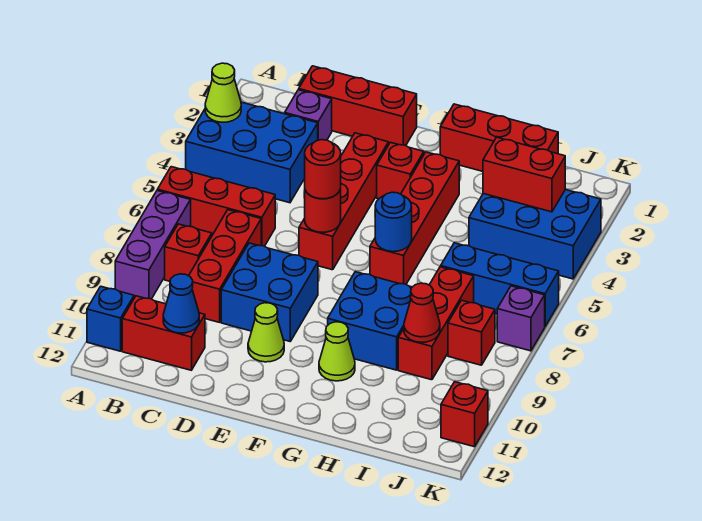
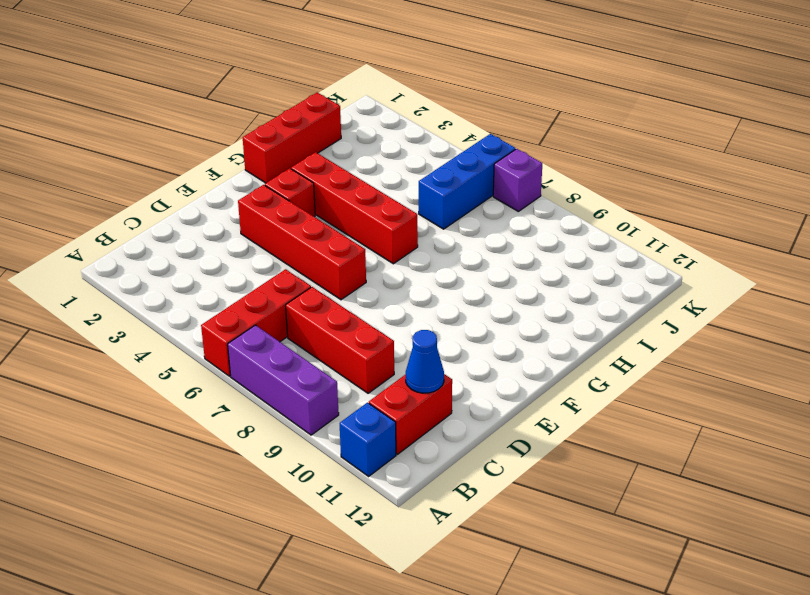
none -> blue 2x3 brick [186,102,318,203]
none -> red 1x1 brick [165,224,212,281]
none -> red 1x3 brick [299,66,417,146]
none -> purple 1x1 brick [285,90,332,140]

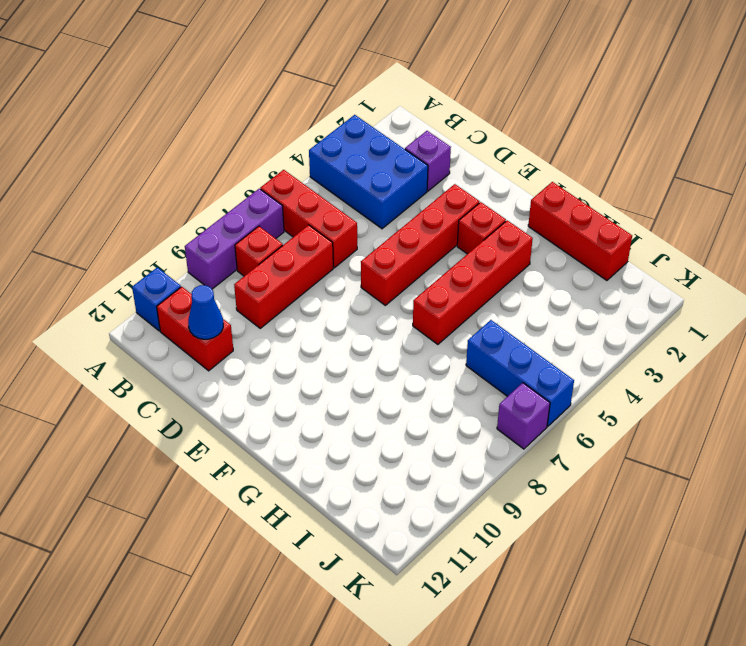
none -> red 1x3 brick [299,66,417,146]
none -> blue 2x2 brick [221,243,318,341]
none -> lime 1x1 cone [248,303,284,362]
none -> blue 2x2 brick [328,272,412,370]

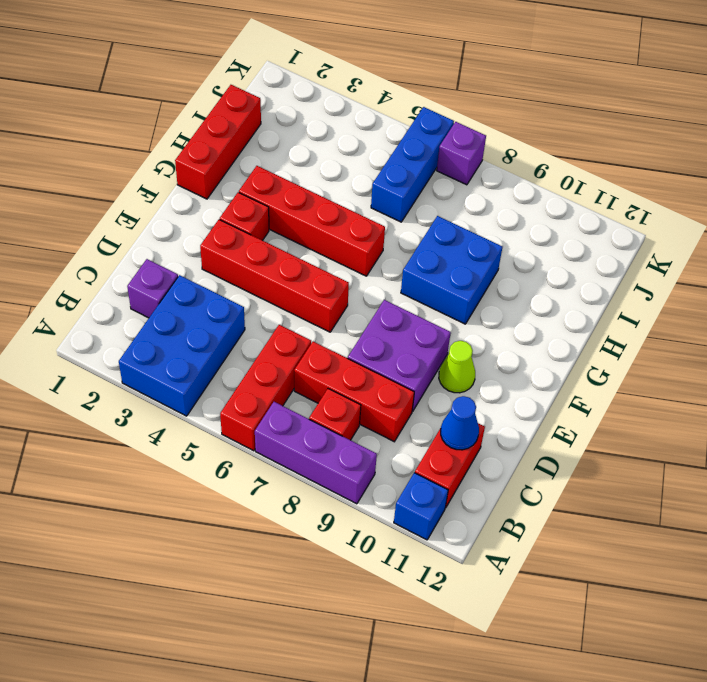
purple 2x2 brick [348,300,451,411] -> blue 2x2 brick [221,243,318,341]
none -> red 1x3 brick [299,66,417,146]
none -> lime 1x1 cone [319,322,355,381]
none -> blue 2x3 brick [469,190,601,279]
none -> red 1x3 brick [398,267,474,380]

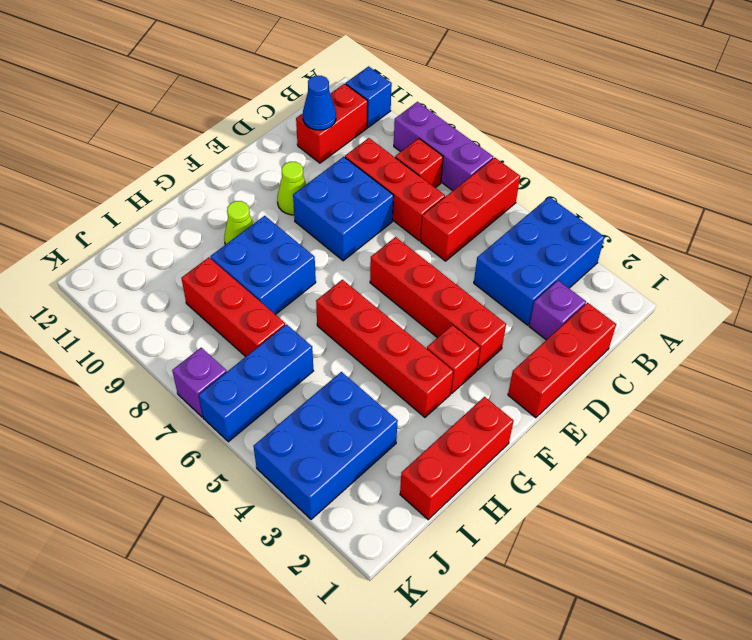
none -> red 1x1 brick [448,300,495,365]
none -> red 1x1 brick [441,382,488,447]
none -> lime 1x1 cone [205,63,241,122]
none -> red 1x1 round brick [305,189,341,232]

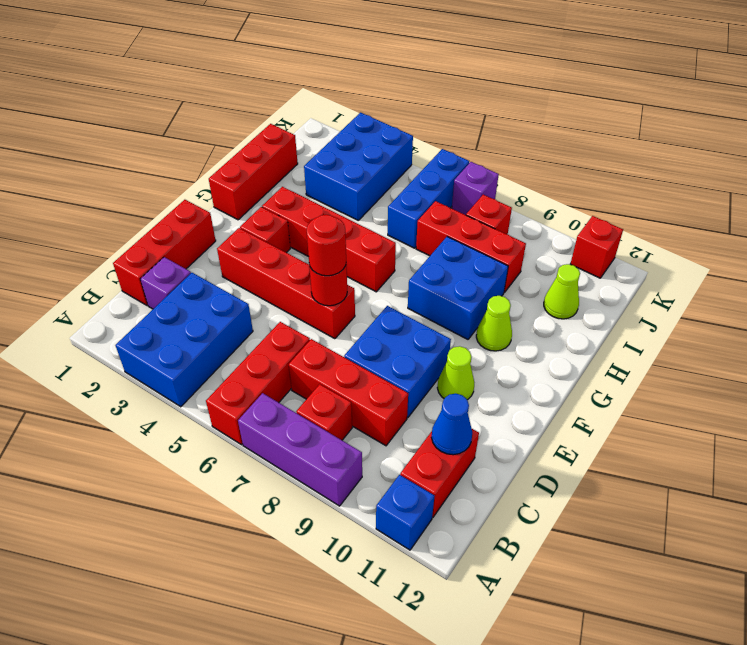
lime 1x1 cone [544,264,580,319] -> lime 1x1 cone moved to [205,63,241,122]
none -> blue 1x1 round brick [375,192,412,252]
none -> red 1x2 brick [483,137,565,212]
none -> red 1x1 cone [404,283,440,342]

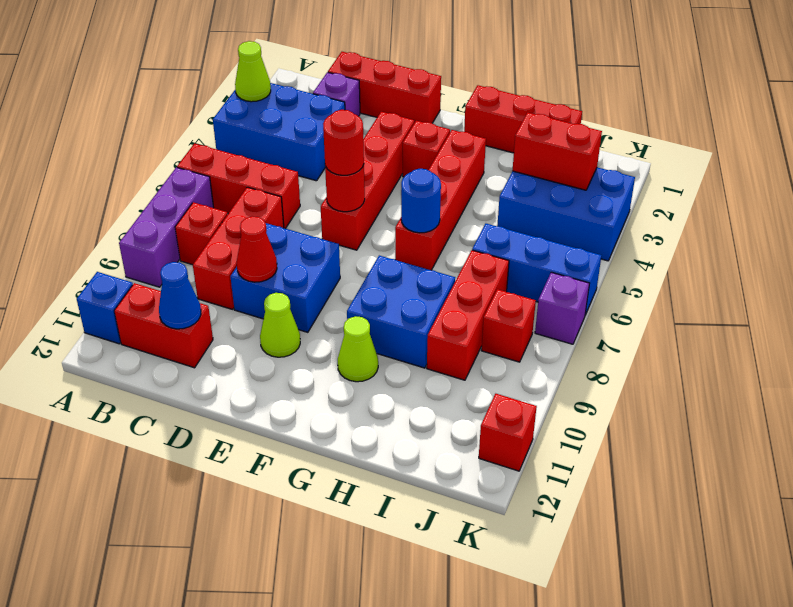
red 1x1 cone [237,216,277,282] -> red 1x1 cone moved to [404,283,440,342]

